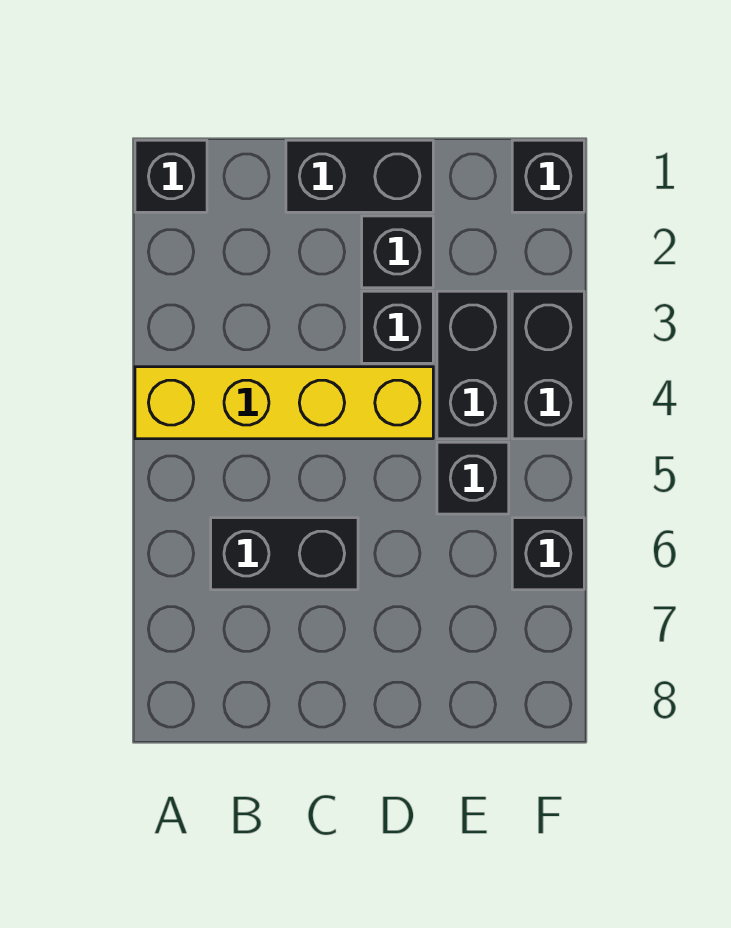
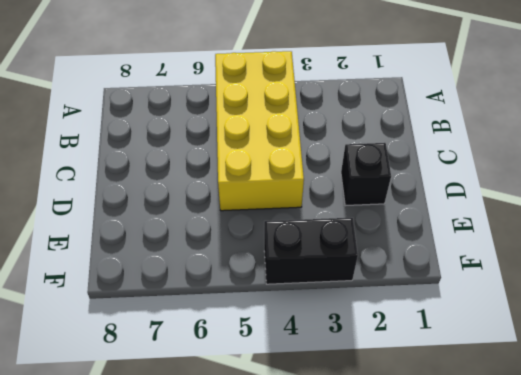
yellow 2x4 brick [215,51,304,211] -> yellow 1x4 brick [135,367,433,439]
none -> black 1x1 brick [135,140,207,212]
none -> black 1x2 brick [211,518,358,590]

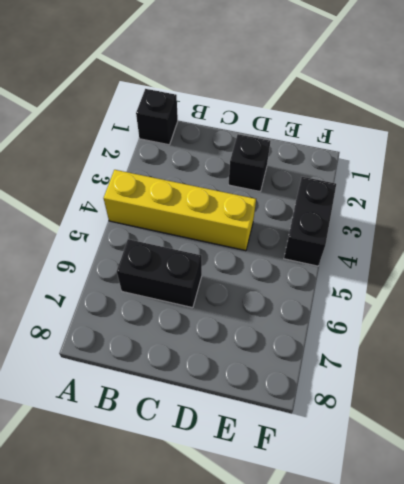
none -> black 1x2 brick [286,140,433,212]
none -> black 1x1 brick [362,291,433,363]

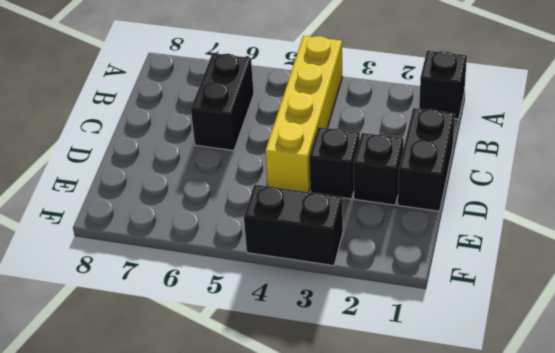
none -> black 1x2 brick [437,291,509,439]
none -> black 1x1 brick [437,442,509,514]

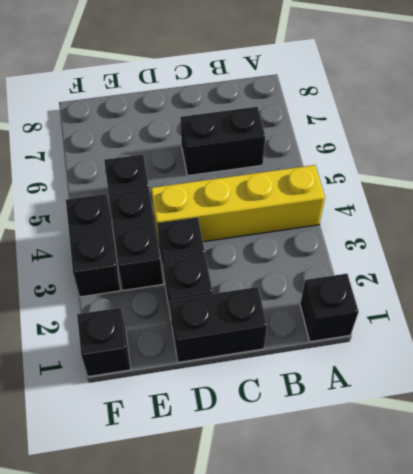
none -> black 1x1 brick [512,518,584,590]

